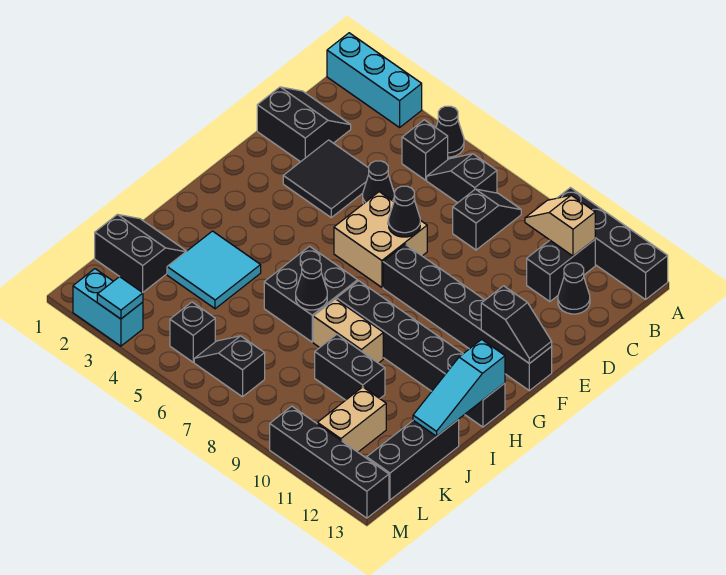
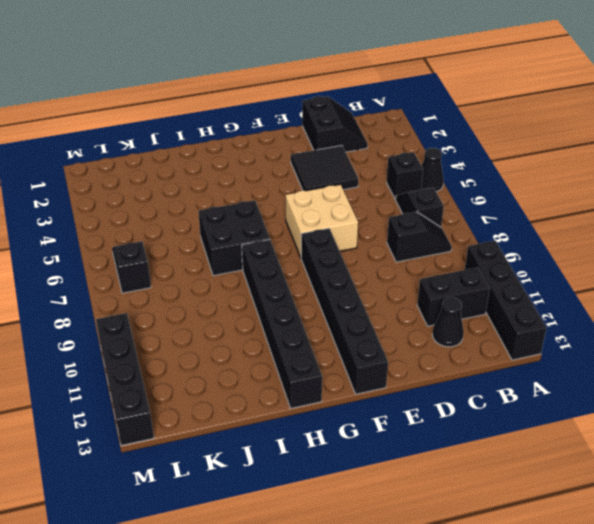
none -> cyan 1x3 brick [327,33,422,127]
none -> black 1x1 cone [363,161,394,204]
none -> cyan 2x2 tile [167,231,261,309]
none -> tan 1x2 brick [313,299,383,363]

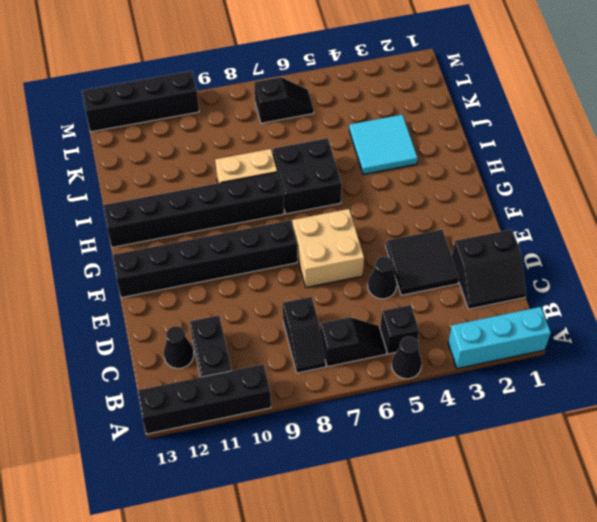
none -> black 2x2 slope [95,214,186,292]
none -> black 1x2 brick [315,334,385,400]
none -> black 1x3 brick [367,420,459,500]
none -> tan 1x2 brick [317,387,386,452]

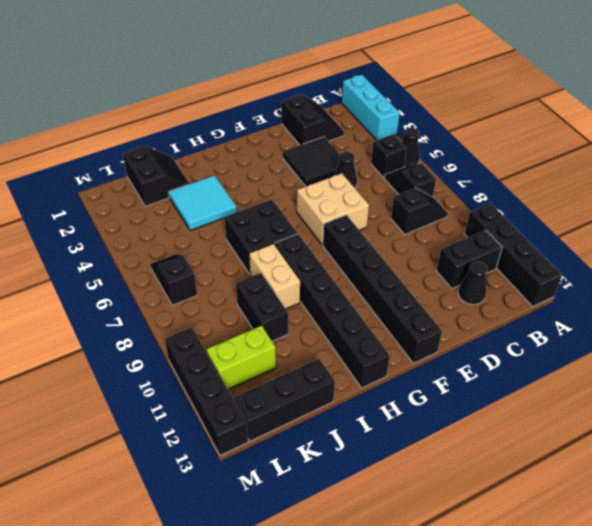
lime 1x2 brick [206,326,276,389] -> tan 1x2 brick [317,387,386,452]
none -> black 1x1 brick [170,302,215,362]
none -> cyan 1x2 brick [73,269,143,346]
none -> tan 1x2 slope [525,195,595,256]
none -> black 1x1 cone [388,186,420,237]

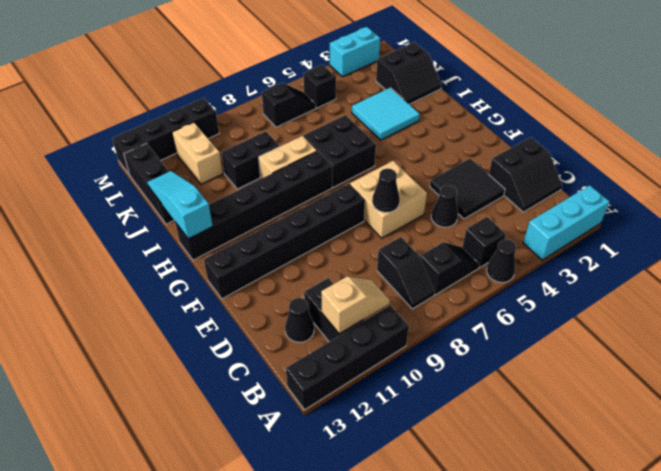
none -> black 1x2 slope [481,286,552,364]
none -> black 1x1 cone [296,259,327,310]
none -> cyan 1x1 tile [97,277,143,319]

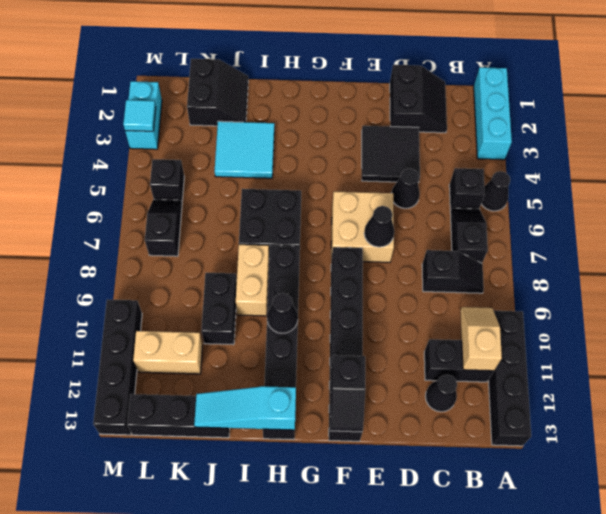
black 1x1 cone [267,293,298,333] -> black 1x1 cone moved to [296,259,327,310]

